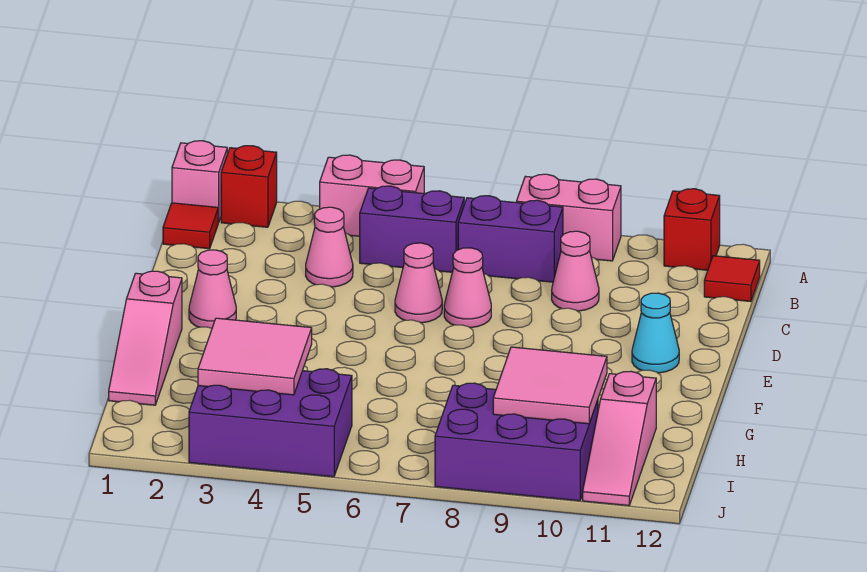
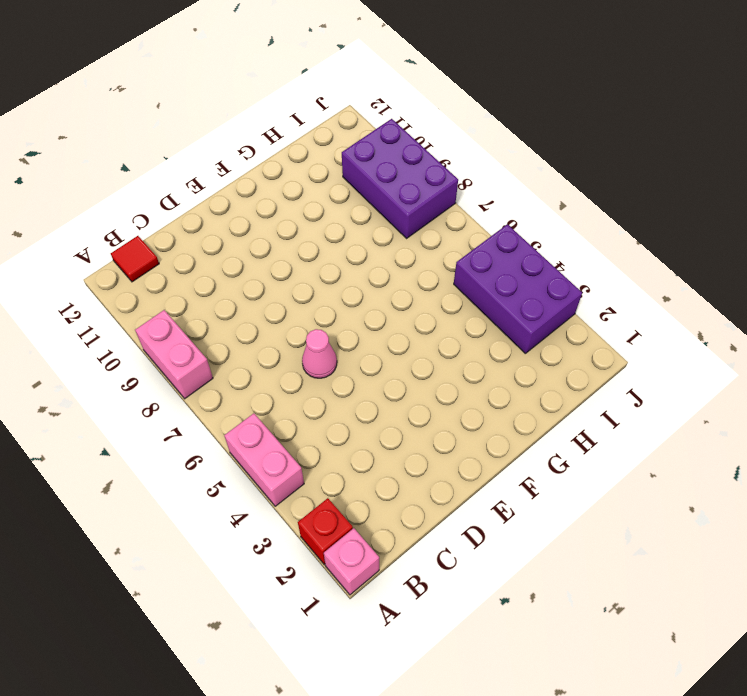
none -> red 1x1 brick [664,189,720,270]
none -> red 1x1 tile [163,203,219,249]
none -> purple 1x2 brick [360,186,464,272]

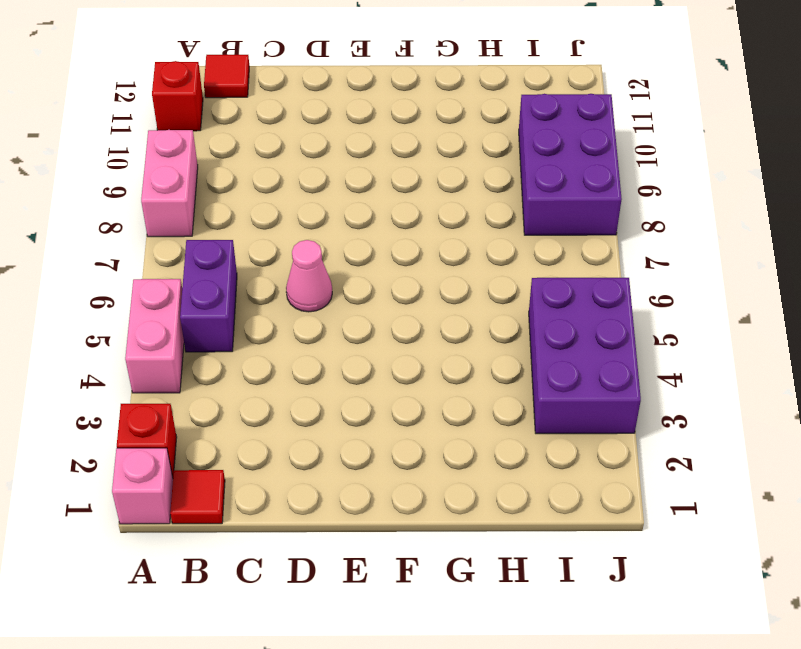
none -> purple 1x2 brick [458,196,563,282]
none -> pink 1x1 cone [306,207,353,287]
none -> pink 1x1 cone [552,231,599,311]

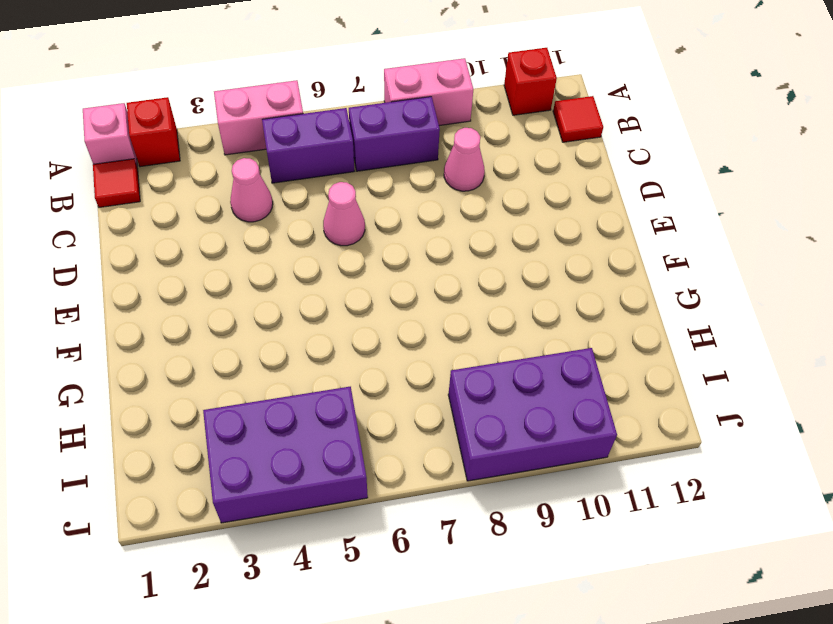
none -> pink 1x1 cone [444,248,491,328]
none -> pink 1x1 cone [189,250,236,328]
none -> cyan 1x1 cone [632,293,679,373]

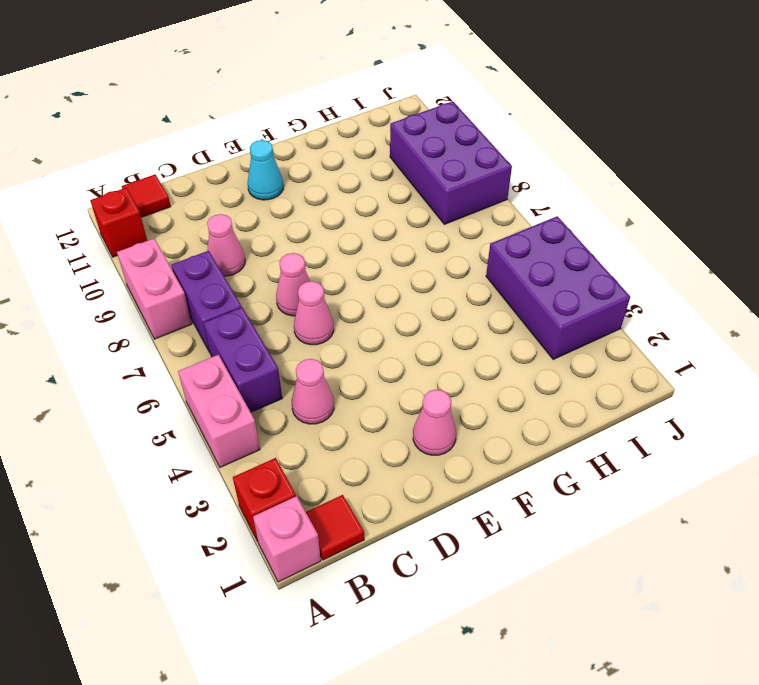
none -> pink 1x3 slope [109,271,182,405]
none -> pink 1x3 slope [583,371,656,506]
none -> pink 2x2 tile [198,318,312,395]

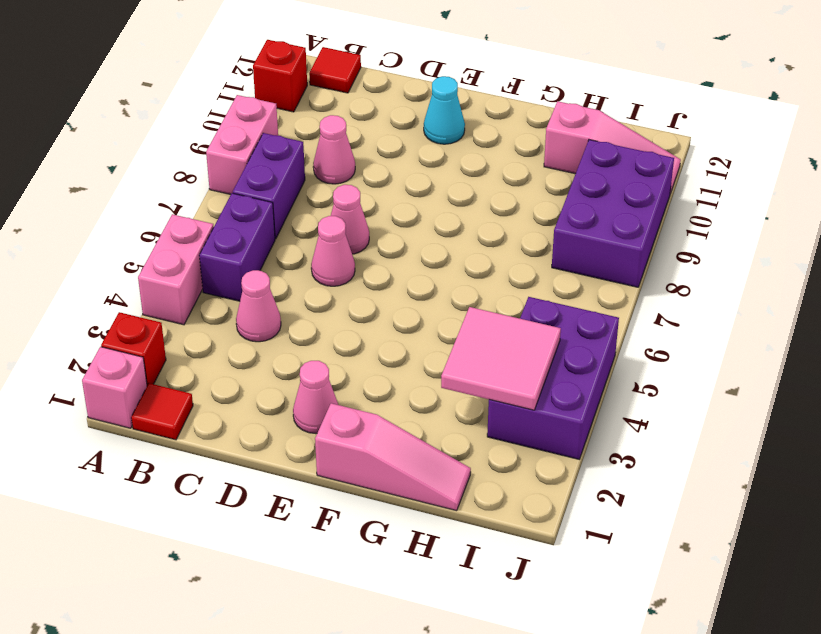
none -> pink 2x2 tile [493,347,607,424]

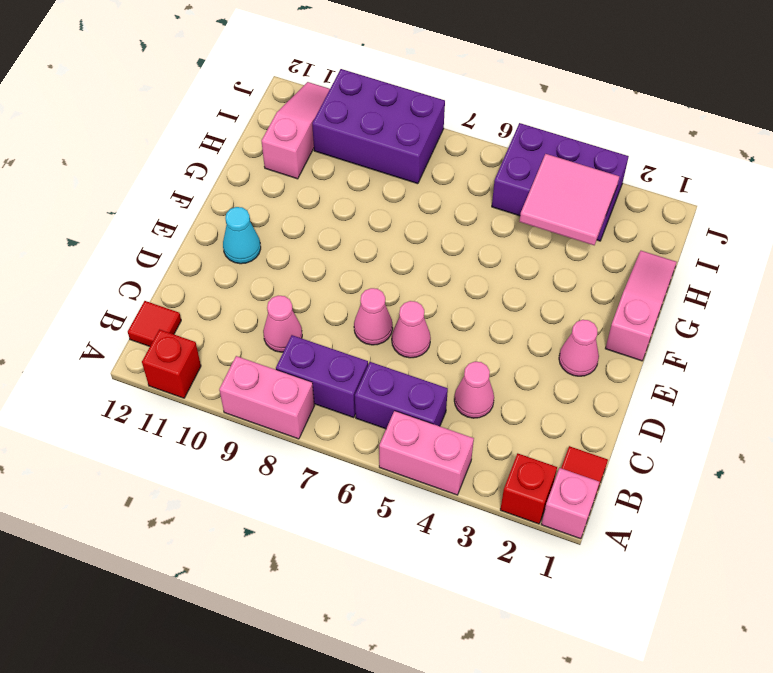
none -> pink 2x2 tile [493,347,607,424]

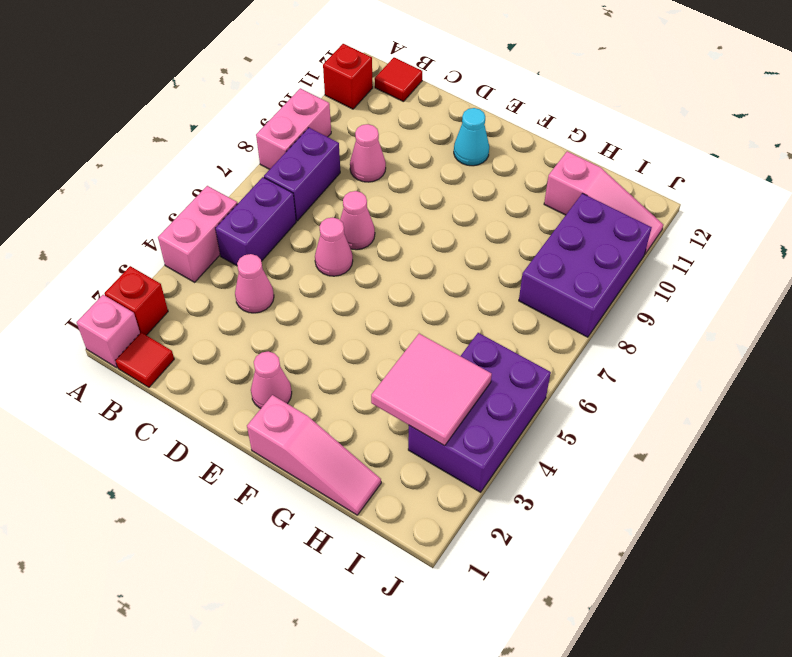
none -> pink 2x2 tile [493,347,607,424]

